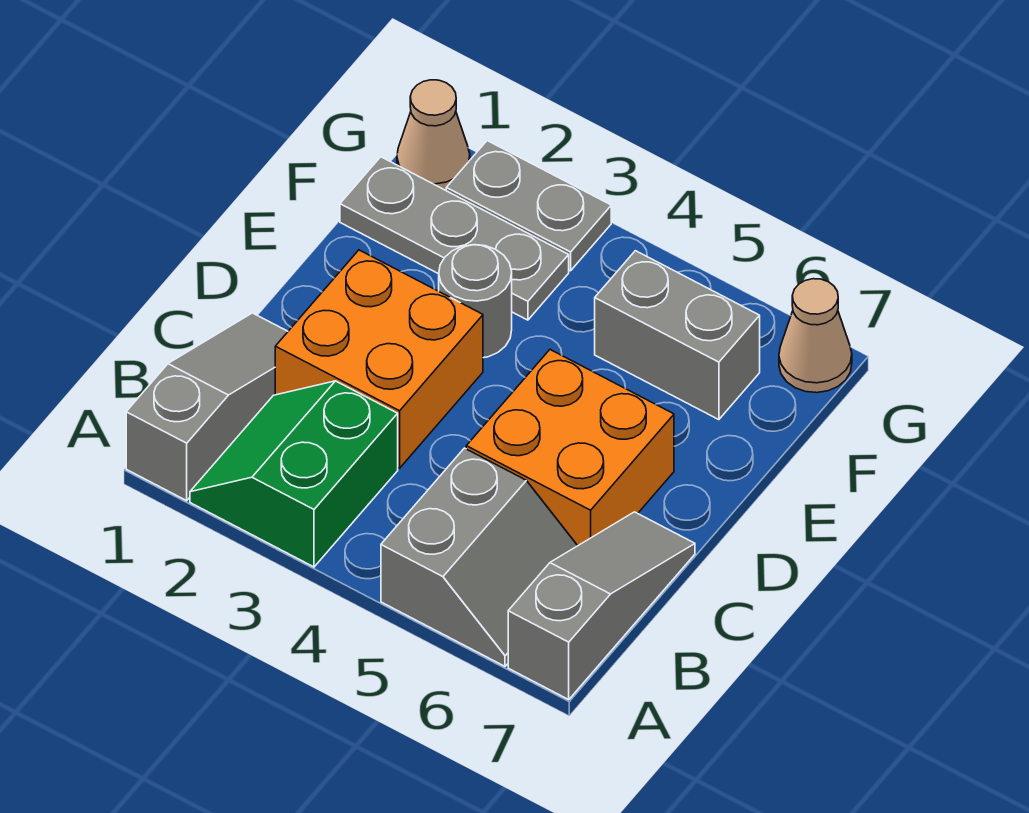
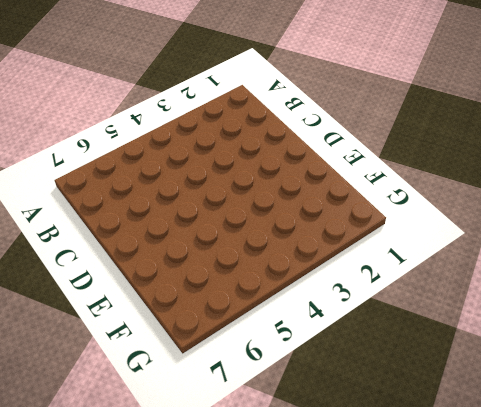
none -> grey 1x3 slope [126,313,288,501]
none -> green 2x2 slope [190,381,398,567]
none -> grey 2x2 slope [381,448,578,666]

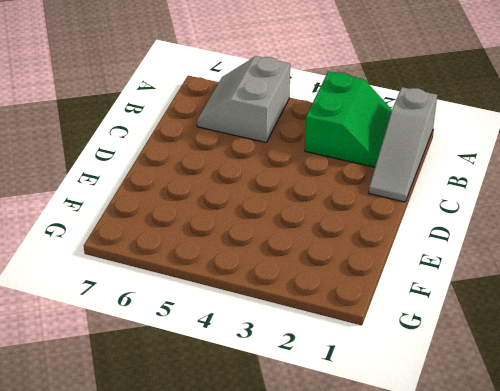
none -> grey 1x3 slope [508,512,695,699]
none -> orange 2x2 brick [275,250,483,468]
none -> orange 2x2 brick [466,350,674,545]

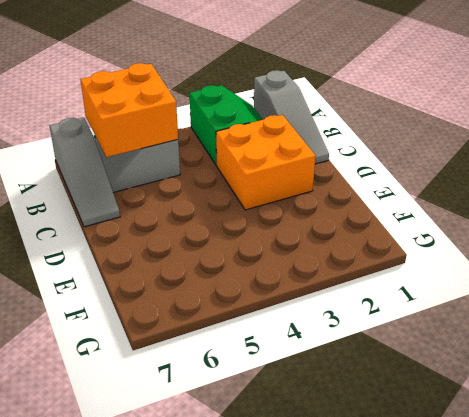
orange 2x2 brick [80,63,178,157] -> orange 2x2 brick moved to [466,350,674,545]
none -> grey 1x1 round brick [439,245,512,358]
none -> grey 1x3 plate [340,157,569,320]
none -> grey 1x2 brick [595,251,760,420]

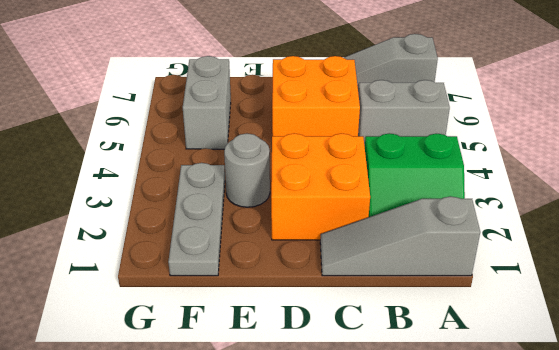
none -> tan 1x1 cone [397,80,470,190]
none -> grey 1x2 plate [446,141,611,271]
none -> tan 1x1 cone [779,279,852,393]

